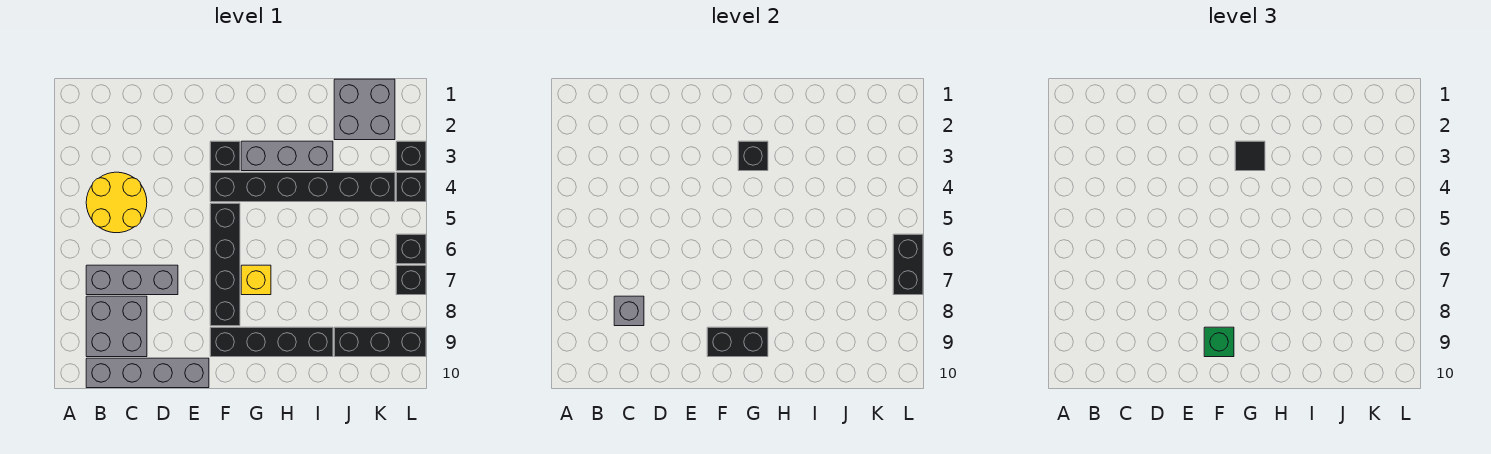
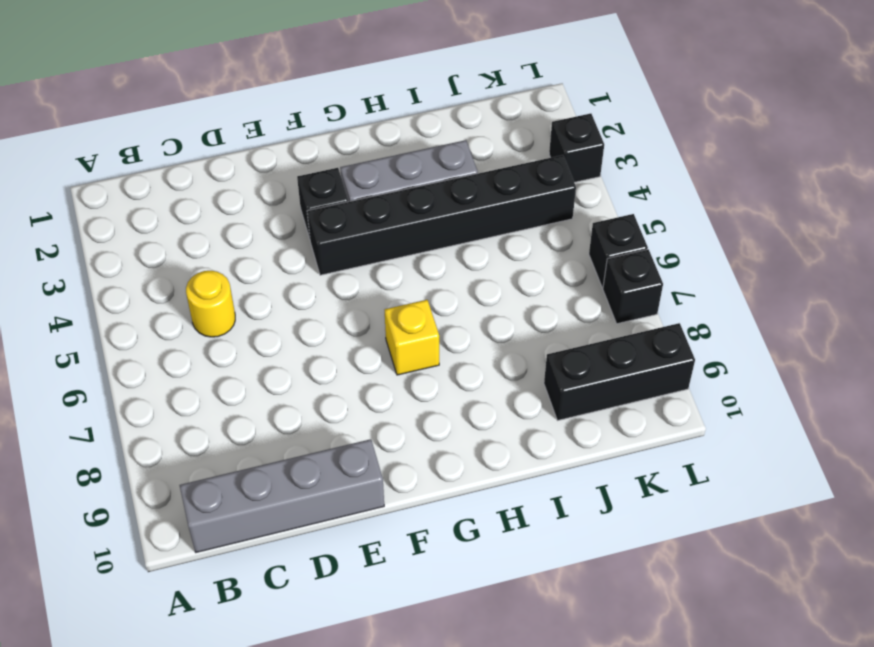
yellow 1x1 round brick [186,271,235,337] -> yellow 2x2 round brick [86,172,147,233]
none -> grey 1x3 brick [86,265,178,295]
none -> grey 2x2 brick [86,296,147,357]
none -> black 1x4 brick [210,203,240,326]

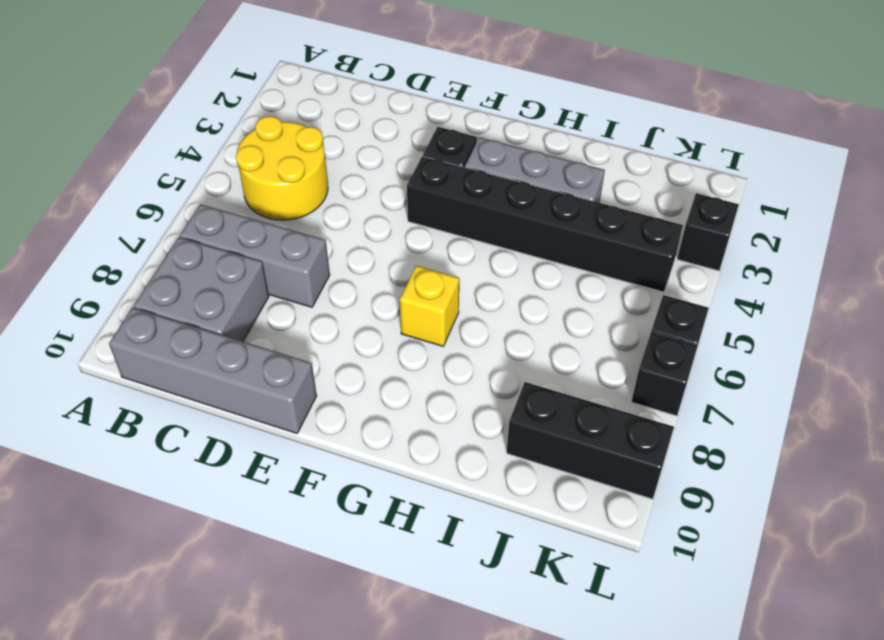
none -> black 1x4 brick [210,203,240,326]
none -> black 1x4 brick [210,327,333,357]
none -> grey 2x2 brick [334,79,395,140]

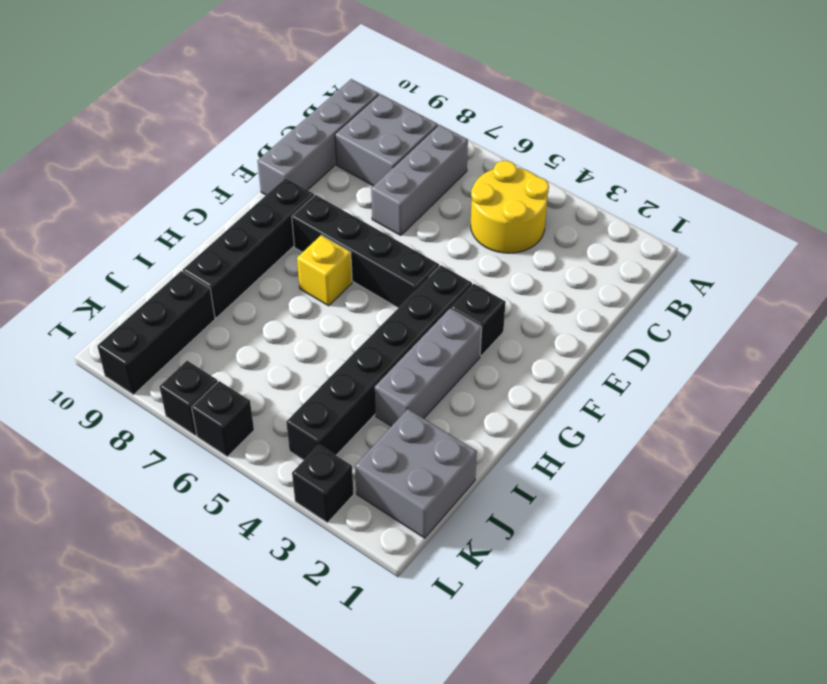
none -> black 1x1 brick [396,172,426,202]
none -> grey 1x1 brick [614,296,644,326]
none -> black 1x2 brick [707,327,768,357]

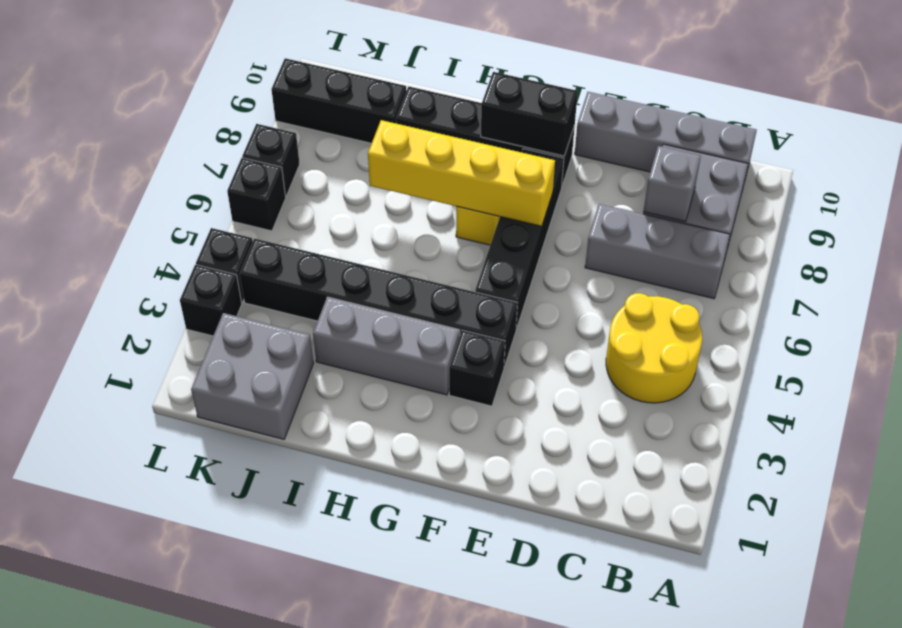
yellow 1x4 brick [368,120,555,226] -> none
none -> black 1x1 brick [738,141,768,171]
none -> black 1x2 brick [893,234,923,295]
none -> green 1x1 brick [1204,327,1234,357]

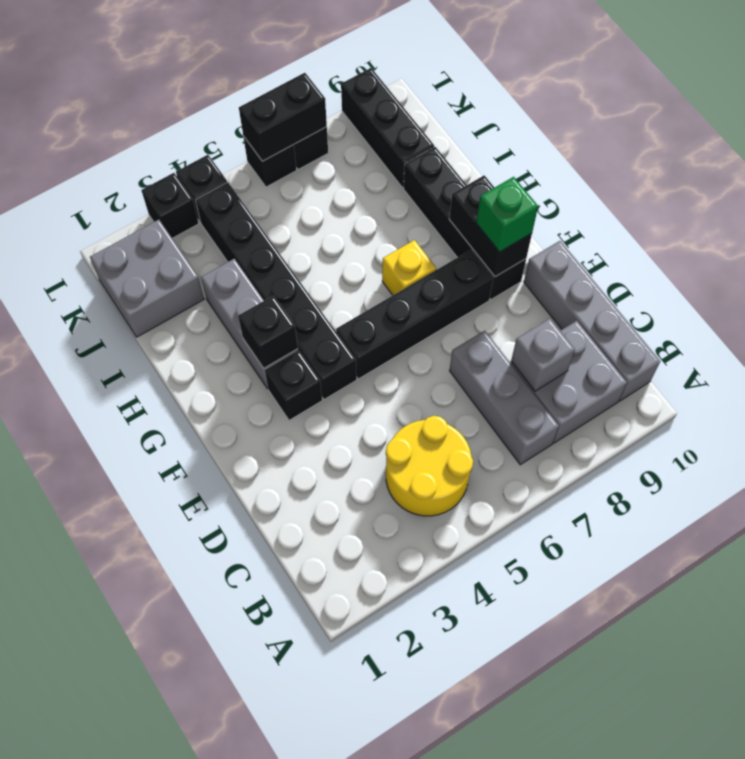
none -> black 1x1 tile [1235,141,1265,171]

